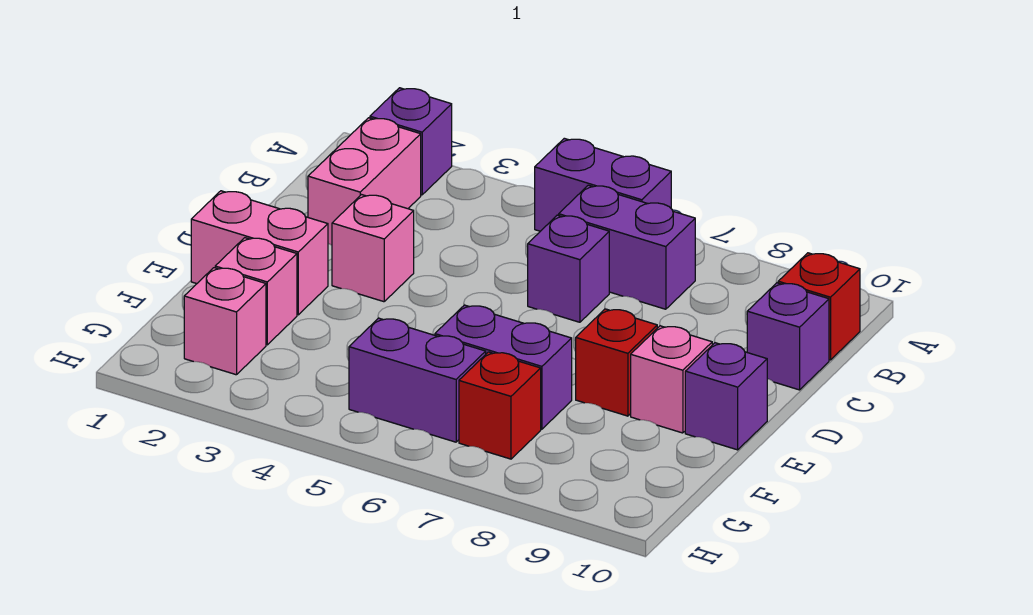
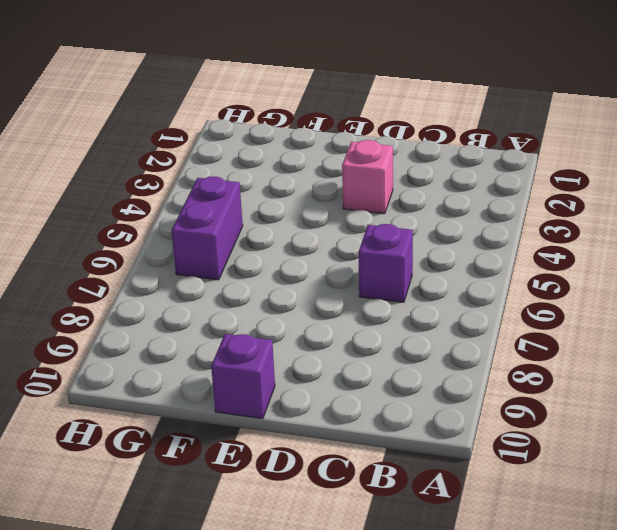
none -> purple 1x1 brick [370,88,452,195]
none -> purple 1x2 brick [535,138,671,231]
none -> pink 1x2 brick [308,118,421,245]

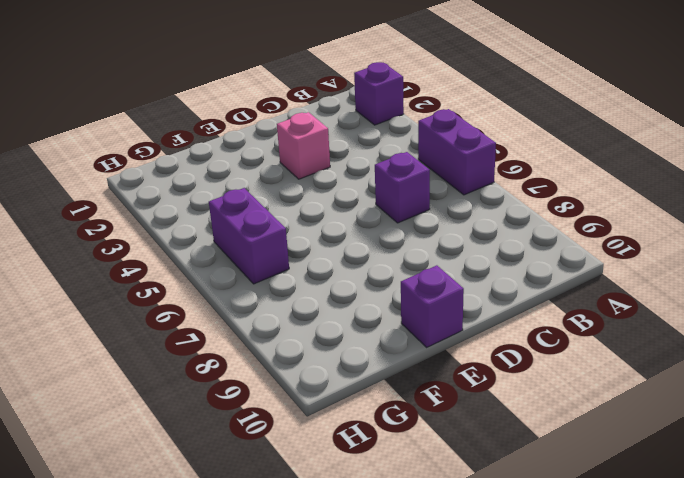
none -> pink 1x2 brick [308,118,421,245]
none -> purple 1x2 brick [559,185,695,309]
none -> red 1x1 brick [778,253,860,360]

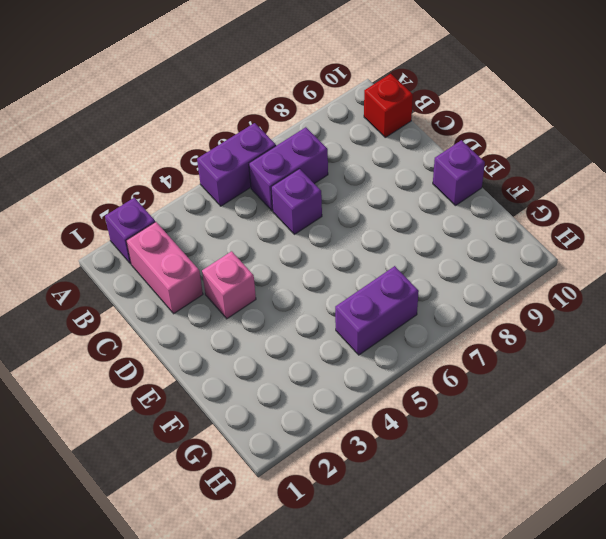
none -> purple 1x1 brick [747,283,829,390]
none -> pink 1x2 brick [191,191,328,315]
none -> red 1x1 brick [576,309,657,416]

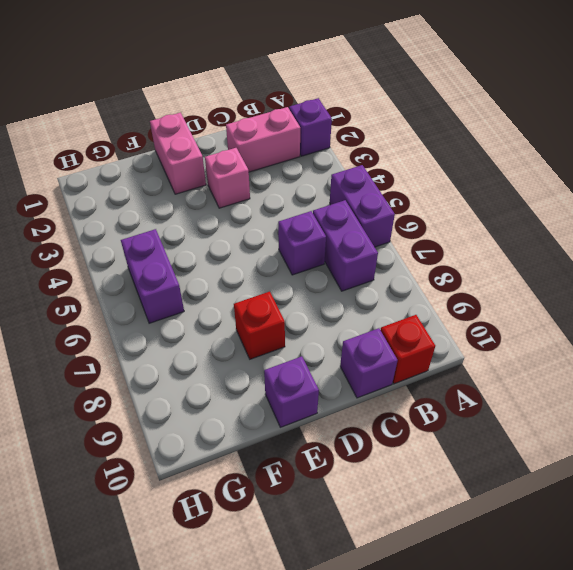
none -> pink 1x1 brick [631,326,712,433]
none -> pink 1x1 brick [215,238,297,345]
none -> purple 1x2 brick [435,305,572,429]

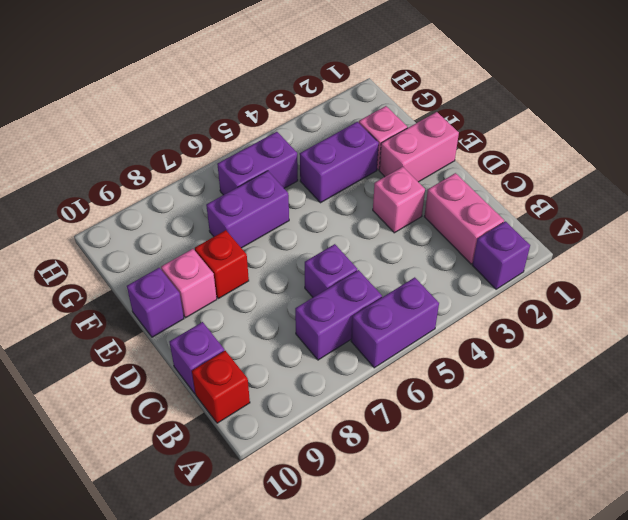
purple 1x2 brick [300,122,379,203] -> none
none -> pink 1x1 brick [184,268,266,375]
none -> red 1x1 brick [459,352,541,459]

